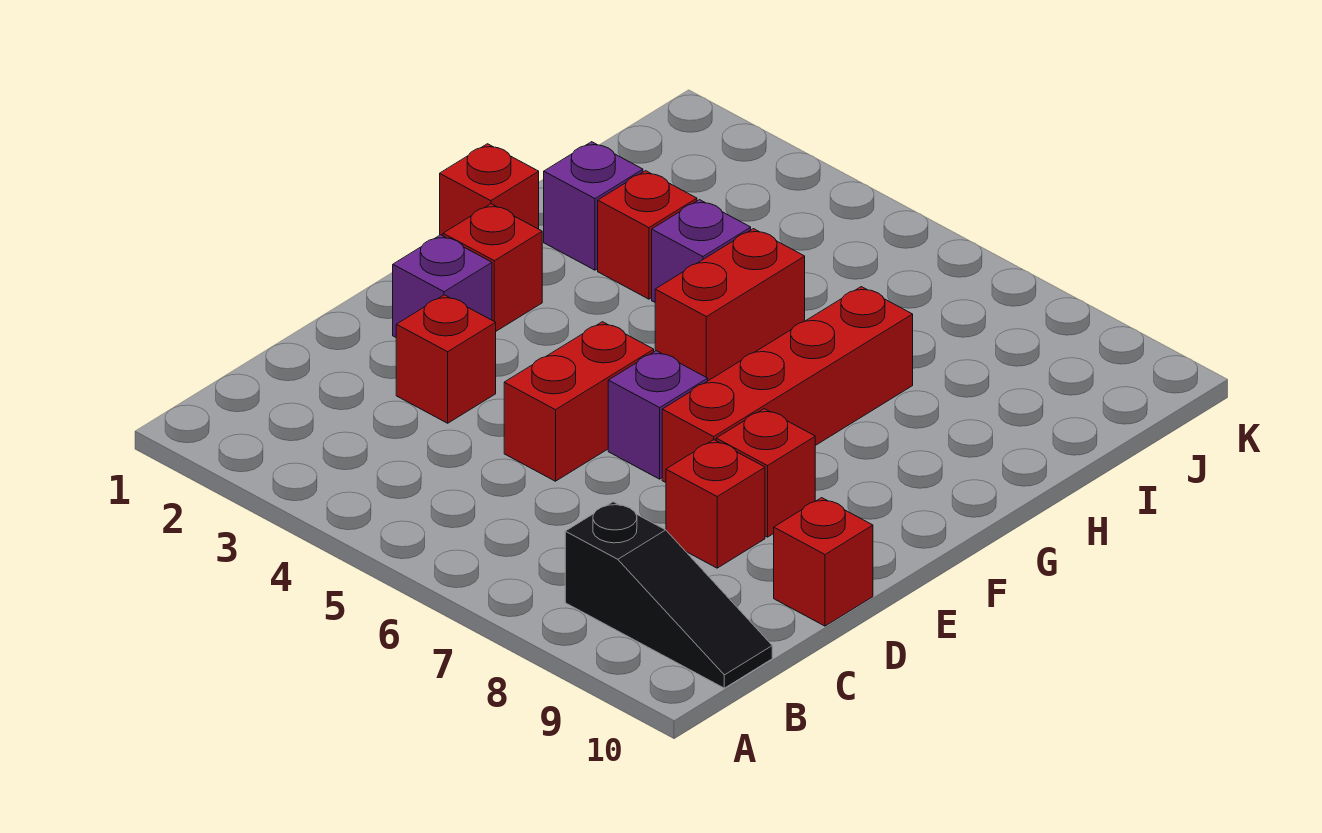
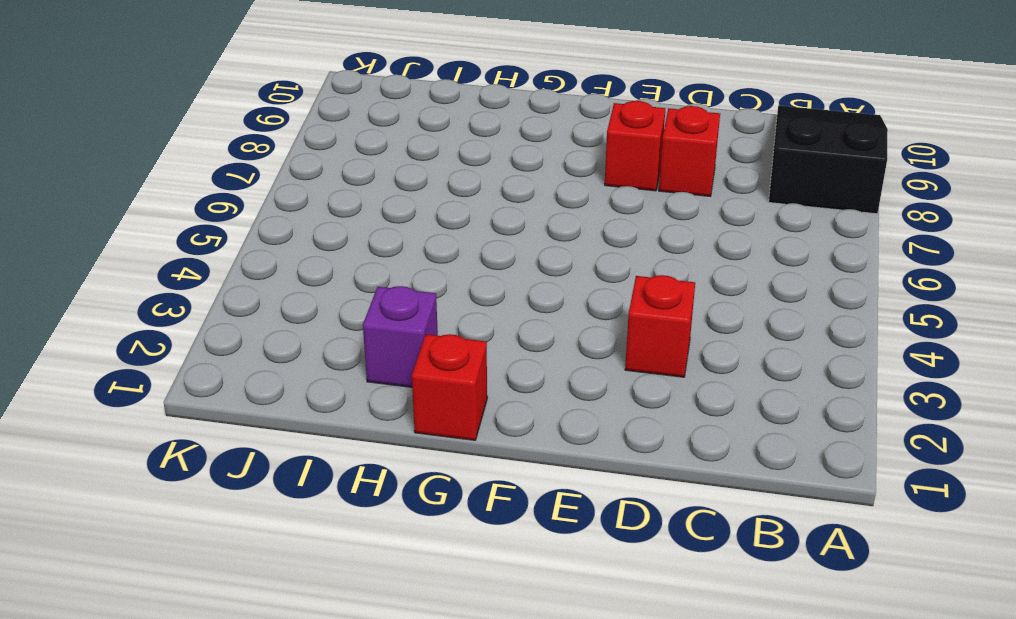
black 2x3 slope [769,106,888,214] -> black 1x3 slope [565,502,772,688]
none -> red 1x2 brick [504,322,654,481]
none -> red 1x1 brick [774,498,873,626]
none -> purple 1x1 brick [393,235,492,337]

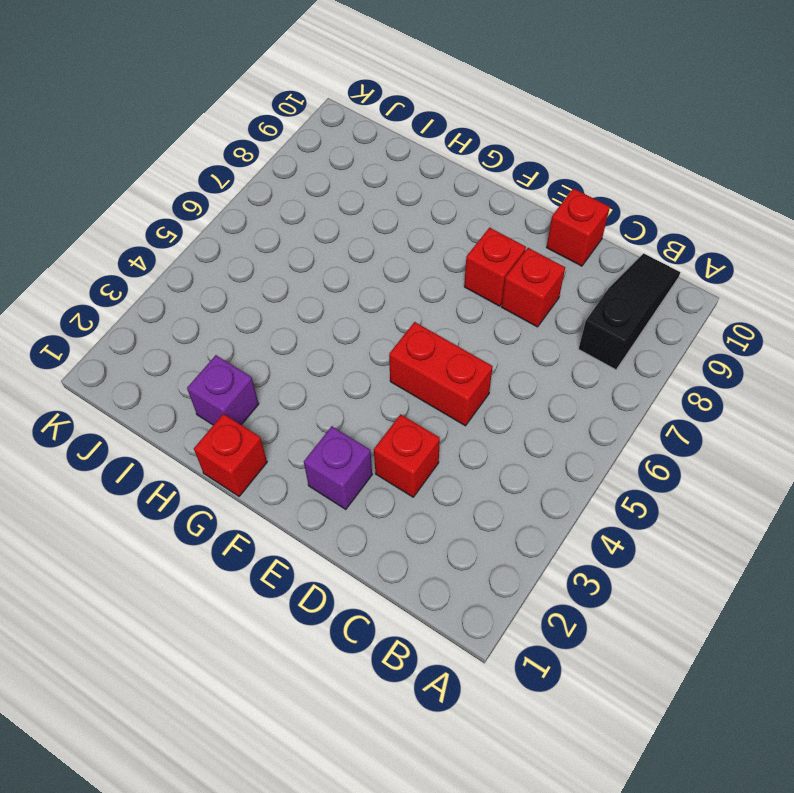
none -> purple 1x1 brick [608,351,708,479]
none -> red 1x4 brick [662,287,913,482]
none -> red 1x1 brick [443,204,542,331]

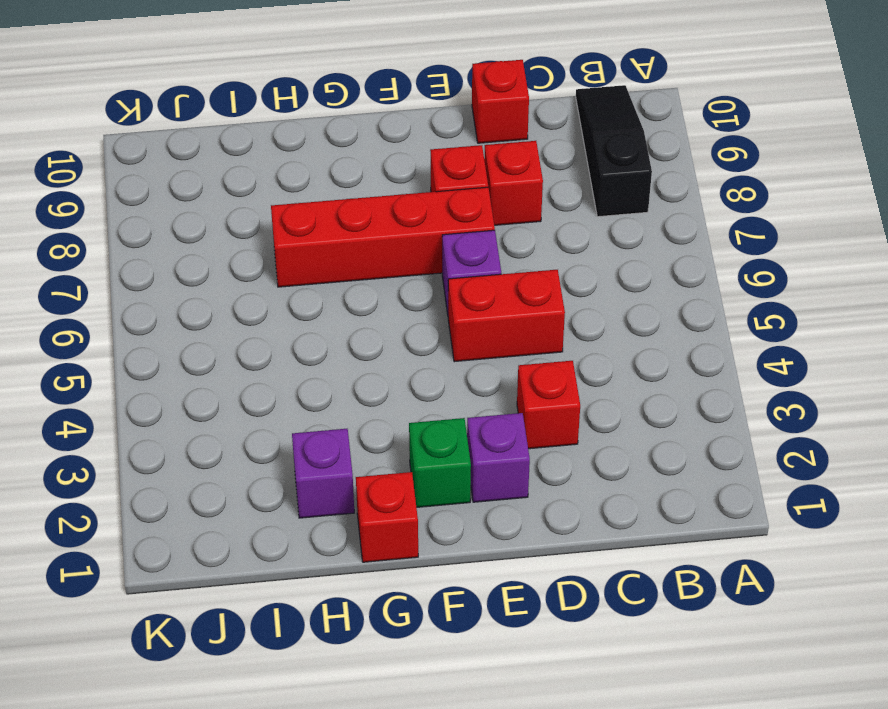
green 1x1 brick [409,418,471,507] -> red 1x1 brick [443,204,542,331]
none -> red 1x2 brick [655,229,805,381]
none -> red 1x1 brick [598,171,697,299]
none -> purple 1x1 brick [652,200,751,302]

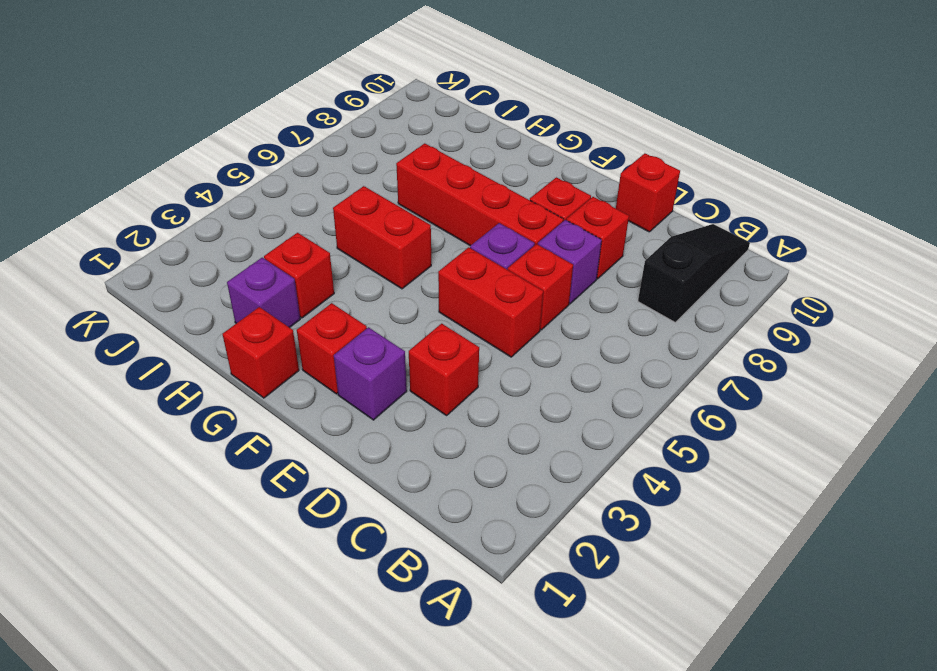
red 1x1 brick [508,244,573,330] -> none
purple 1x1 brick [538,220,602,304] -> purple 1x1 brick moved to [652,200,751,302]

